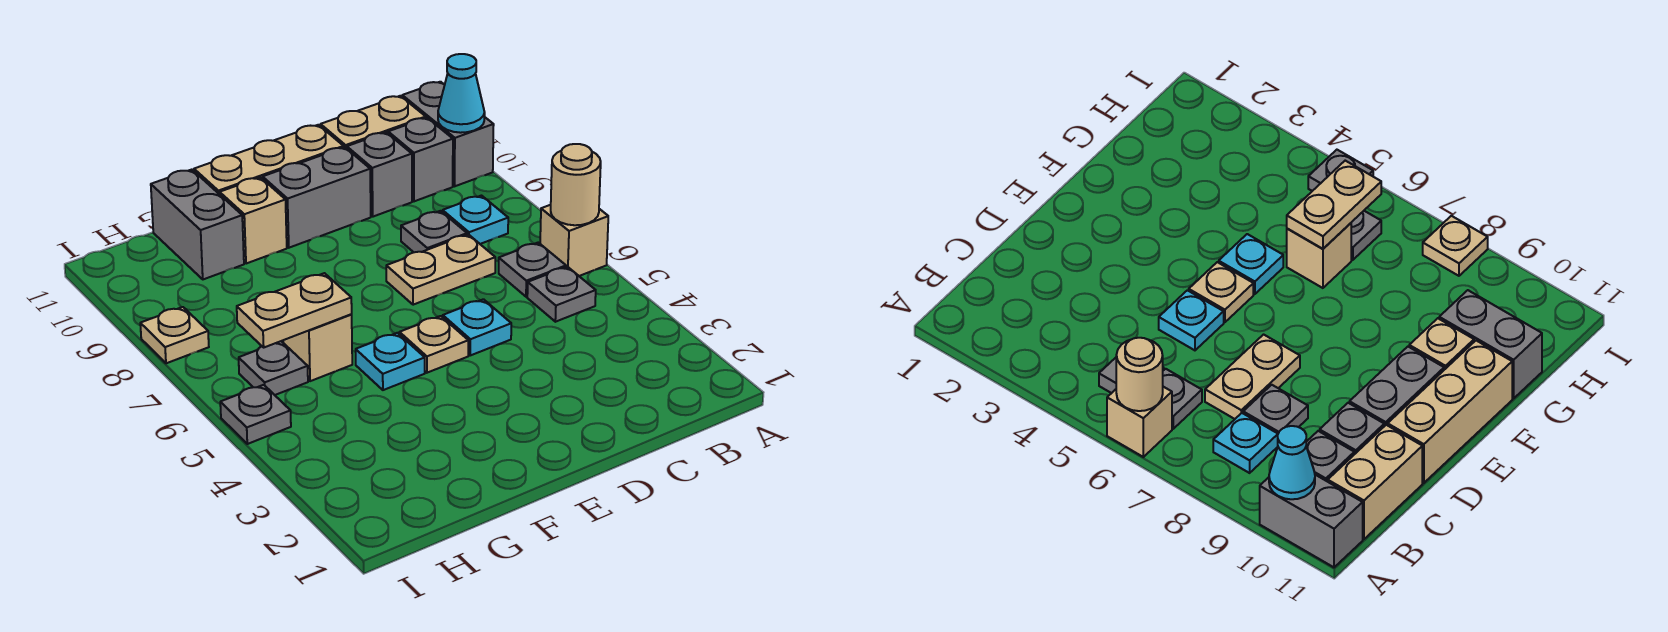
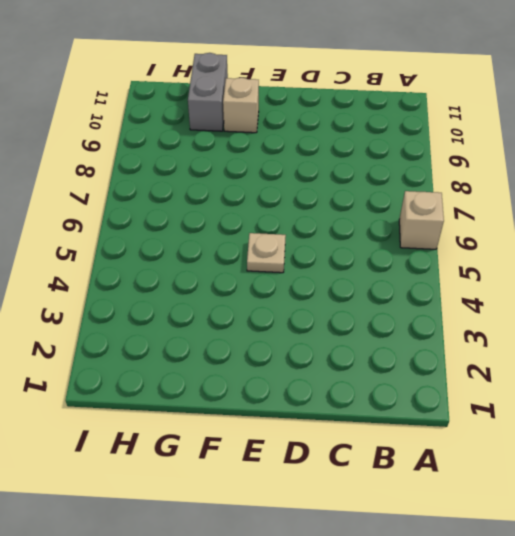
none -> grey 1x2 brick [402,82,494,186]
none -> grey 1x1 plate [527,267,596,322]
none -> grey 1x1 plate [499,243,566,297]

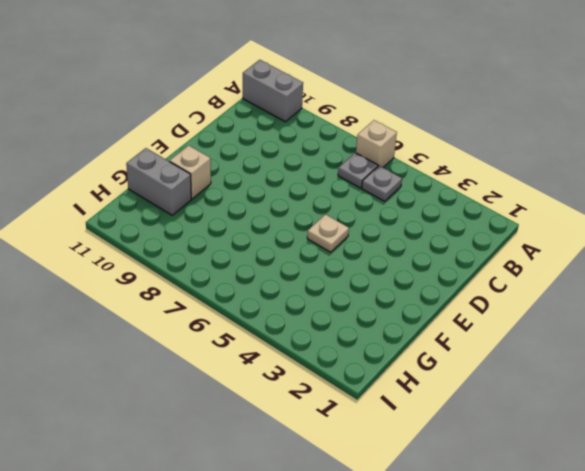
none -> cyan 1x1 plate [443,196,508,244]
none -> grey 1x1 brick [388,118,453,201]
none -> tan 1x2 brick [321,96,426,148]

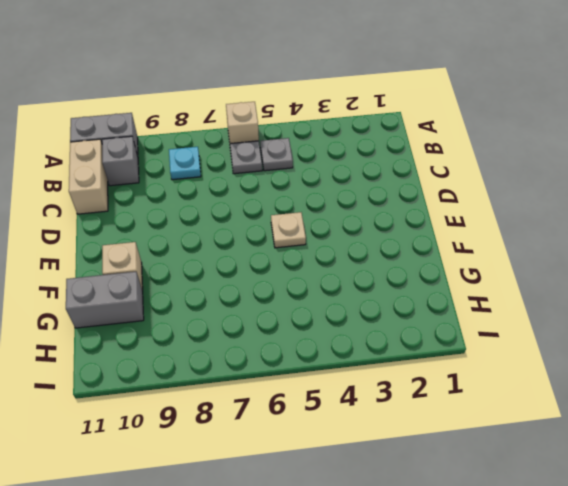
none -> tan 1x2 plate [386,234,495,305]
none -> grey 1x1 plate [401,211,467,252]
none -> grey 1x1 brick [347,132,412,217]

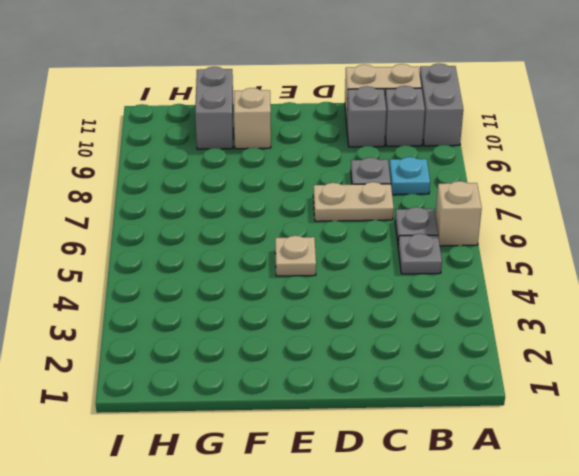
none -> cyan 1x1 plate [443,299,511,355]
none -> grey 1x2 brick [263,147,371,248]
none -> tan 1x3 brick [194,125,344,194]

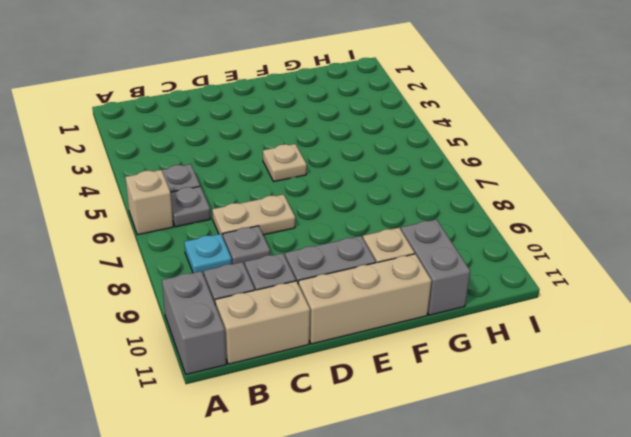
none -> cyan 1x1 plate [443,299,511,355]
none -> cyan 1x1 plate [356,333,425,390]
none -> tan 1x1 brick [283,314,352,381]

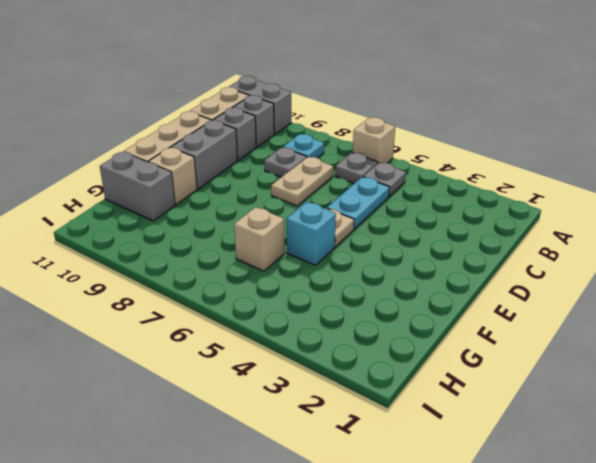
cyan 1x2 plate [327,177,389,229] -> cyan 1x1 plate [443,299,511,355]
cyan 1x1 brick [287,202,336,265] -> cyan 1x1 plate [356,333,425,390]
none -> grey 1x1 plate [239,341,308,395]
none -> grey 1x1 plate [220,385,291,444]
none -> tan 1x1 plate [140,307,209,363]

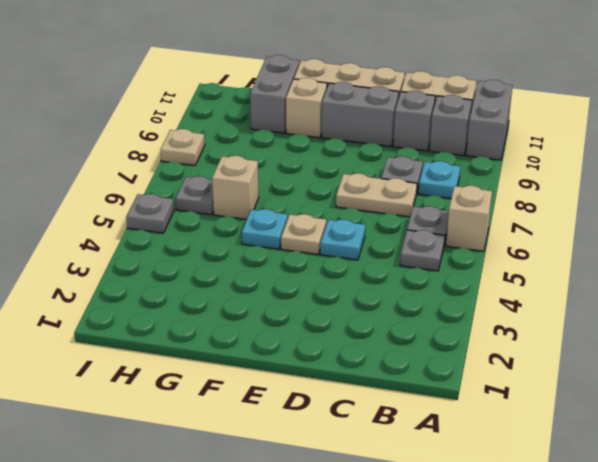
none -> tan 1x1 round brick [551,144,601,225]
none -> cyan 1x1 cone [438,54,485,133]
none -> tan 1x2 plate [237,273,352,347]

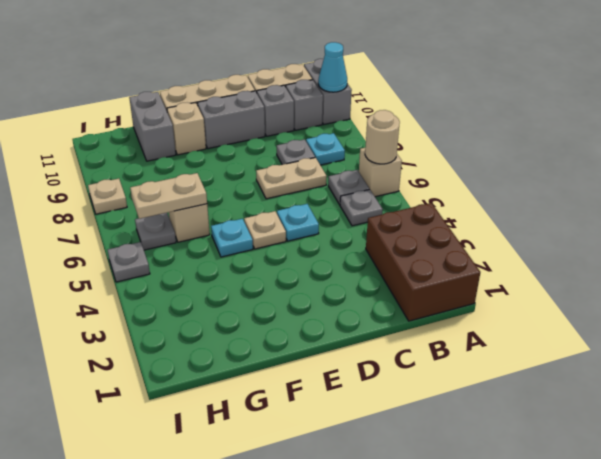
brown 2x3 brick [366,203,480,321] -> none

